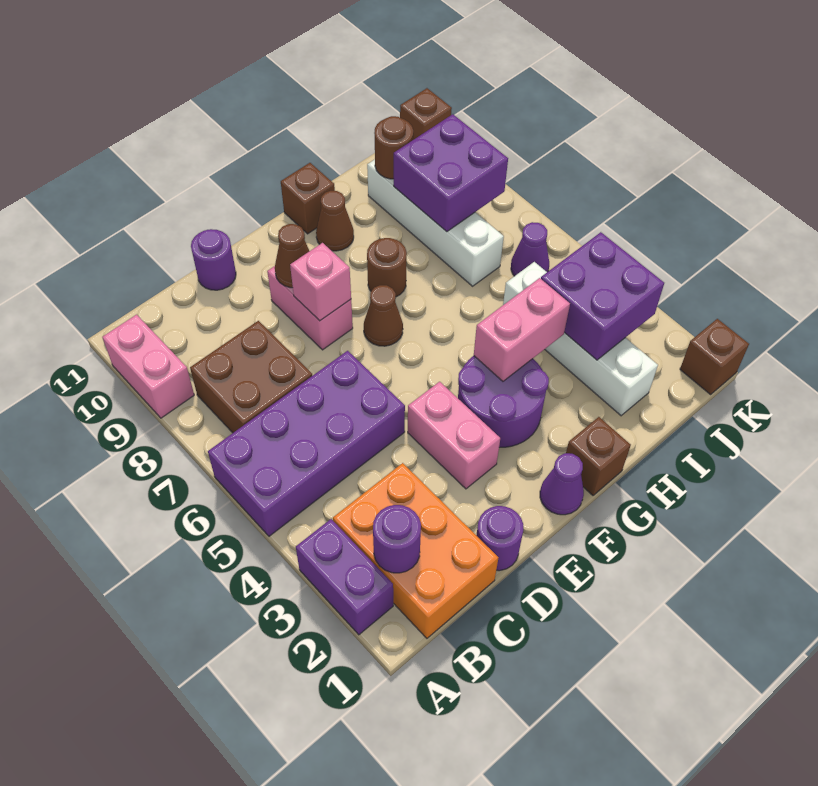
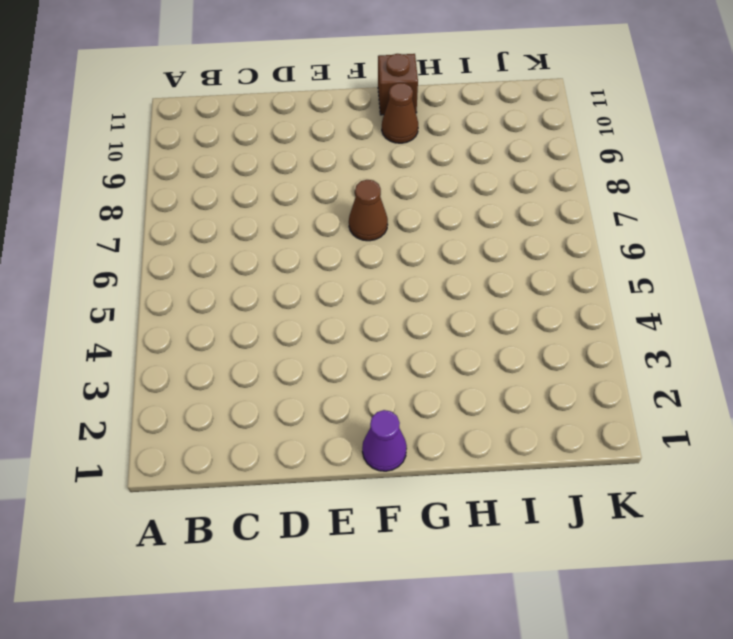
none -> purple 1x2 brick [296,519,393,635]
none -> purple 2x4 brick [208,351,405,536]
none -> pink 1x2 brick [102,315,194,418]

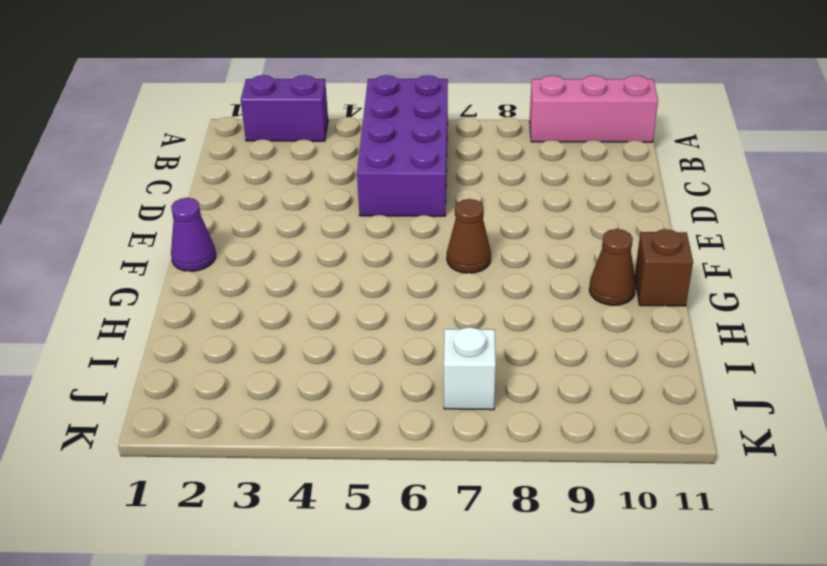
pink 1x3 brick [530,75,658,142] -> pink 1x2 brick [102,315,194,418]
white 1x1 brick [444,327,496,410] -> none
none -> orange 2x3 brick [333,463,499,638]
none -> brown 2x2 brick [190,321,312,433]
none -> purple 1x1 round brick [476,506,523,571]

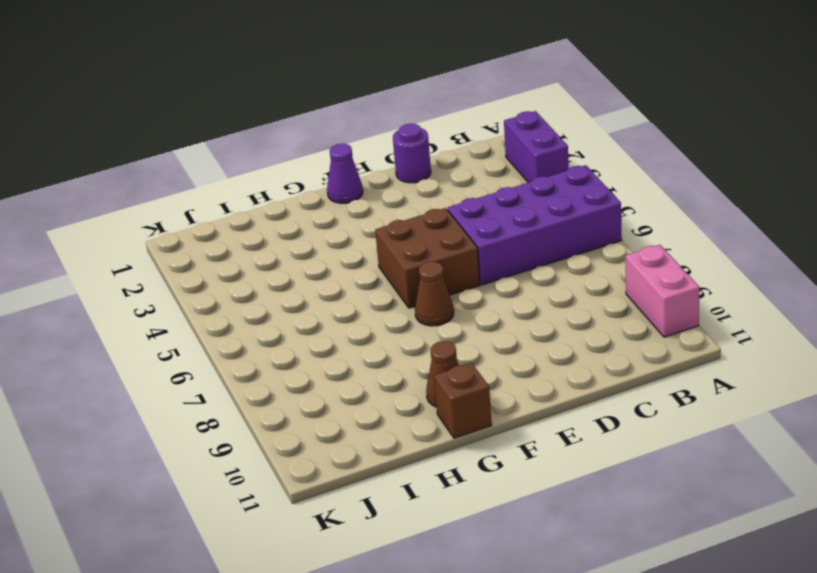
brown 2x2 brick [375,208,480,308] -> brown 2x2 brick moved to [190,321,312,433]
none -> orange 2x3 brick [333,463,499,638]
none -> purple 1x1 round brick [191,229,236,290]
none -> pink 1x2 brick [408,382,500,489]

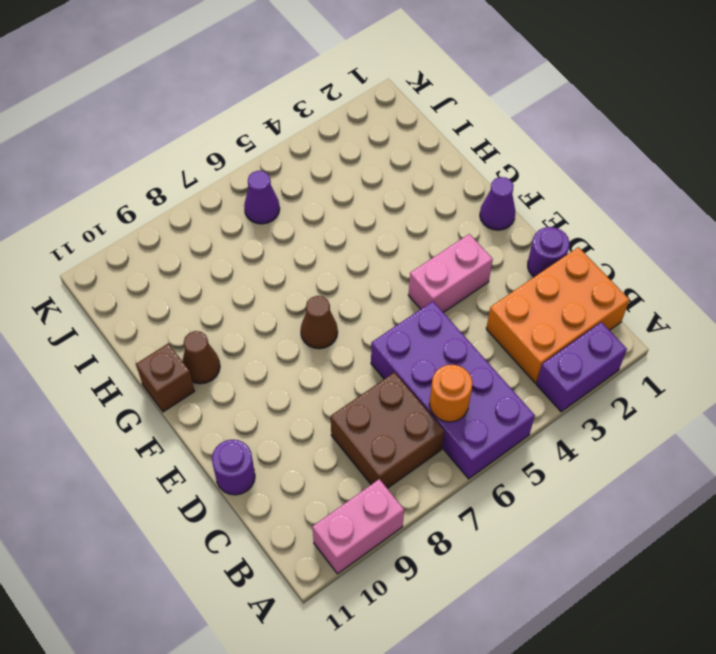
orange 1x1 round brick [429,365,472,422] -> none
none -> pink 1x2 brick [267,266,353,350]
none -> purple 2x2 round brick [458,356,549,447]
none -> brown 1x1 brick [566,417,631,495]

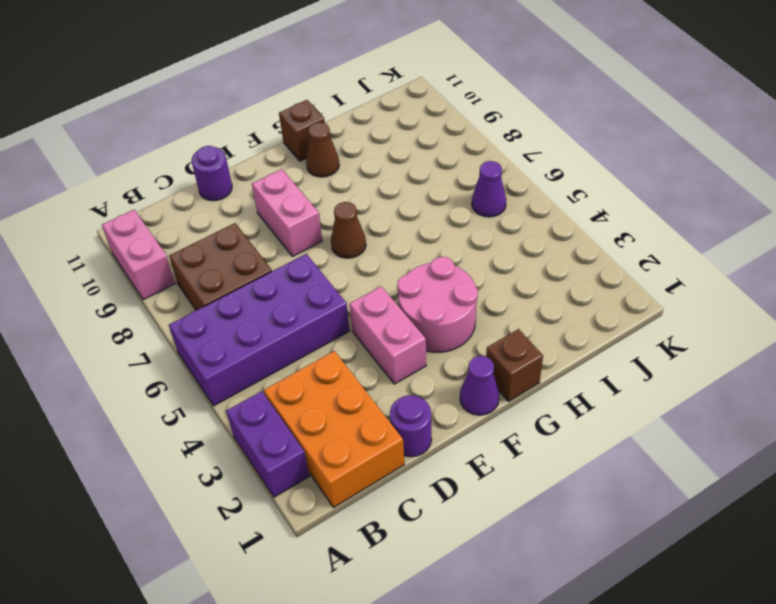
pink 2x2 round brick [397,257,478,352] -> purple 2x2 round brick [458,356,549,447]
none -> brown 1x1 round brick [367,238,407,297]
none -> white 1x4 brick [503,262,658,416]
none -> white 1x4 brick [367,159,504,286]

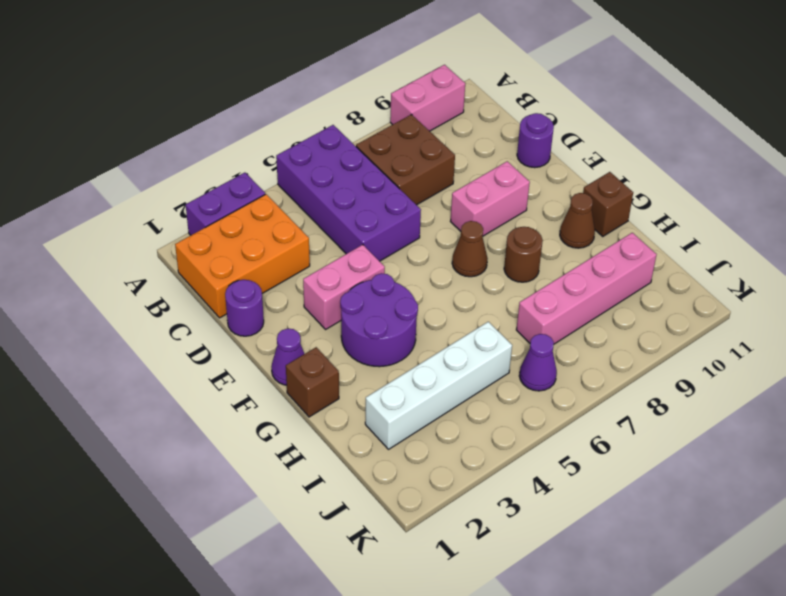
pink 1x4 brick [516,233,657,344] -> white 1x4 brick [367,159,504,286]
none -> brown 1x1 brick [680,319,749,394]
none -> brown 1x1 brick [400,88,452,140]
none -> purple 1x1 round brick [373,505,421,573]

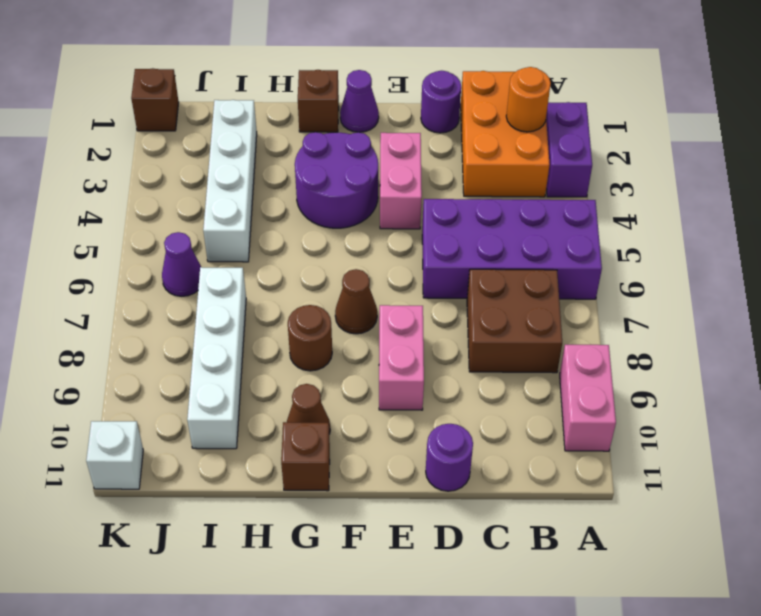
orange 1x1 round brick [506,67,551,132] -> purple 1x1 round brick [373,505,421,573]
white 1x1 brick [86,421,143,489] -> brown 1x1 brick [400,88,452,140]
none -> pink 1x1 brick [290,243,351,321]
none -> brown 1x1 cone [275,224,309,288]
none -> pink 1x2 brick [474,278,570,381]

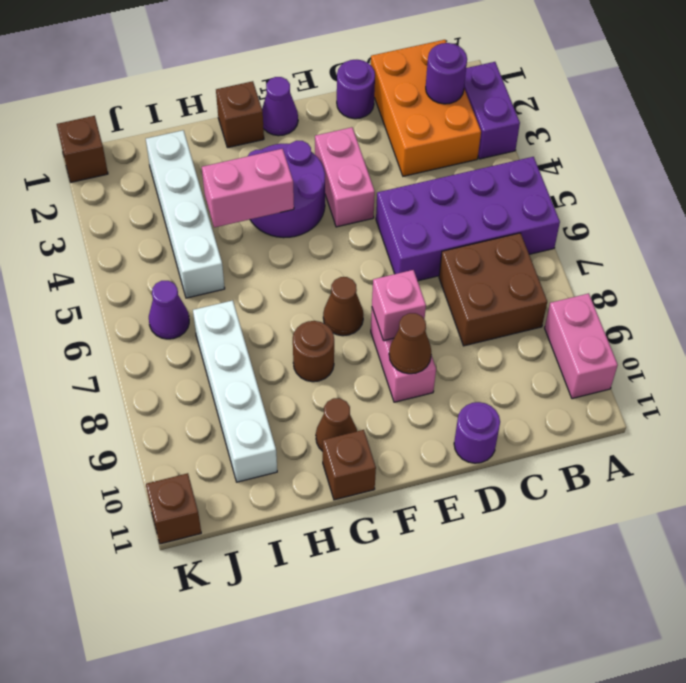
none -> purple 2x2 brick [541,232,664,360]
none -> purple 2x2 brick [394,114,508,232]
none -> brown 1x1 round brick [374,116,413,179]

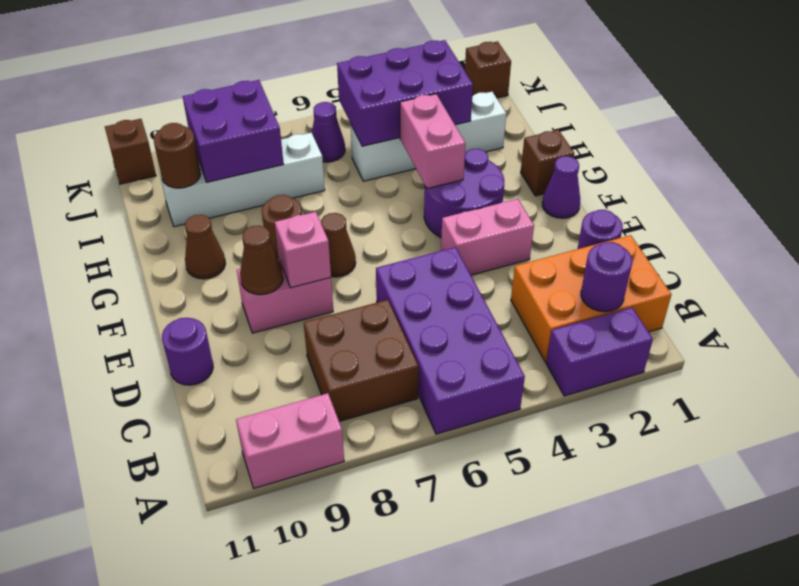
purple 2x3 brick [337,40,473,146] -> purple 2x2 brick [541,232,664,360]
none -> brown 1x1 brick [281,163,335,234]

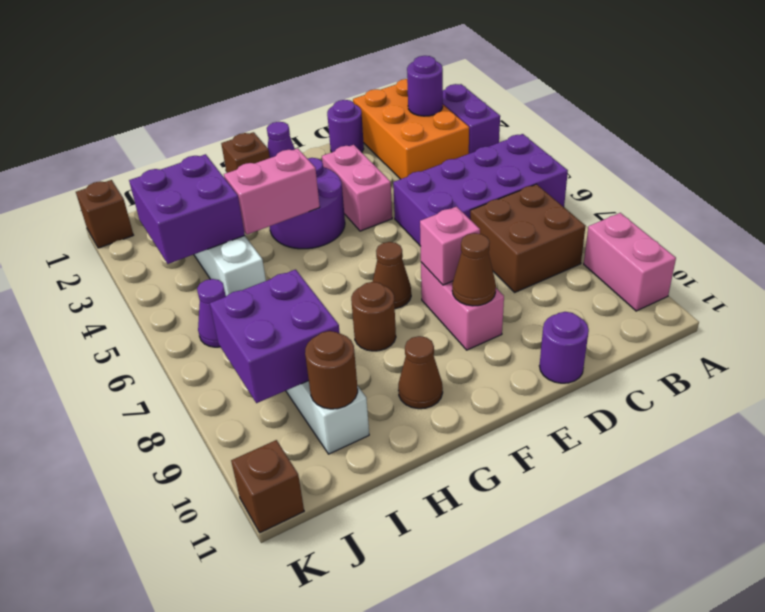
none -> brown 1x1 brick [281,163,335,234]

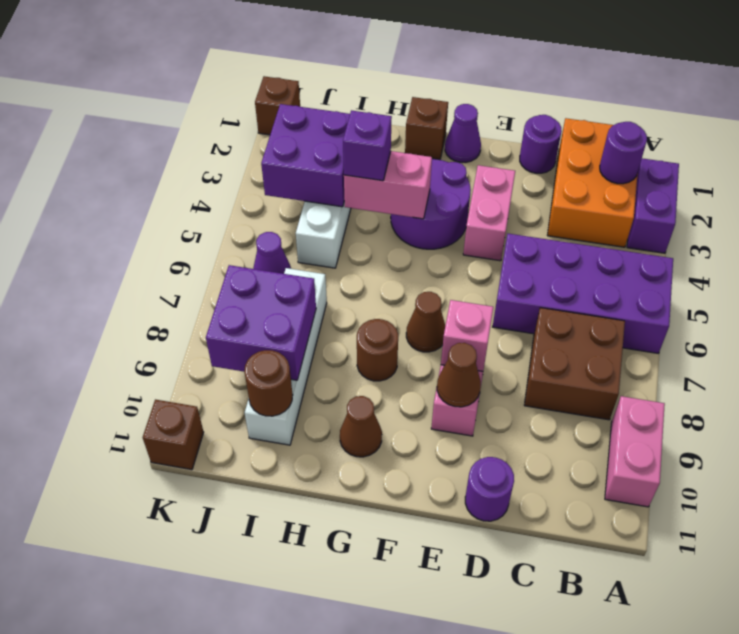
purple 1x1 brick [343,110,392,181] -> none
none -> brown 1x1 brick [281,163,335,234]

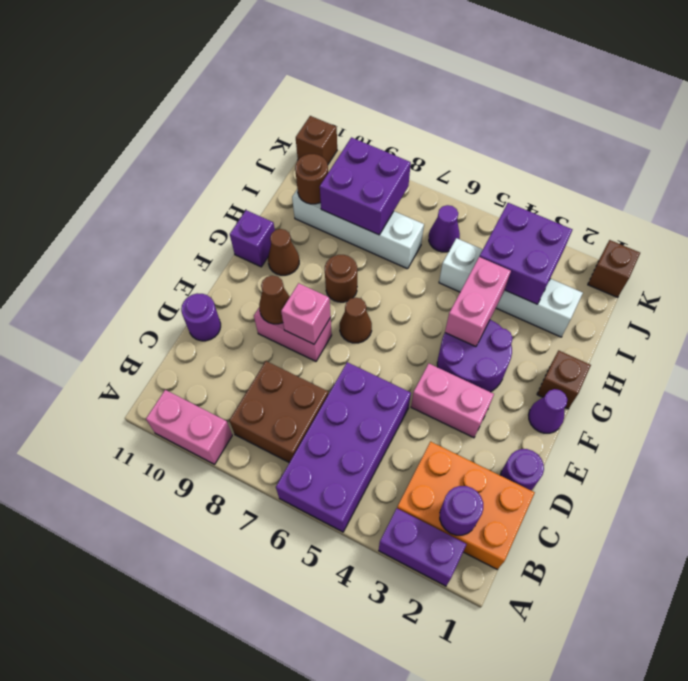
purple 1x1 brick [230,210,275,267] -> brown 1x1 brick [281,163,335,234]

